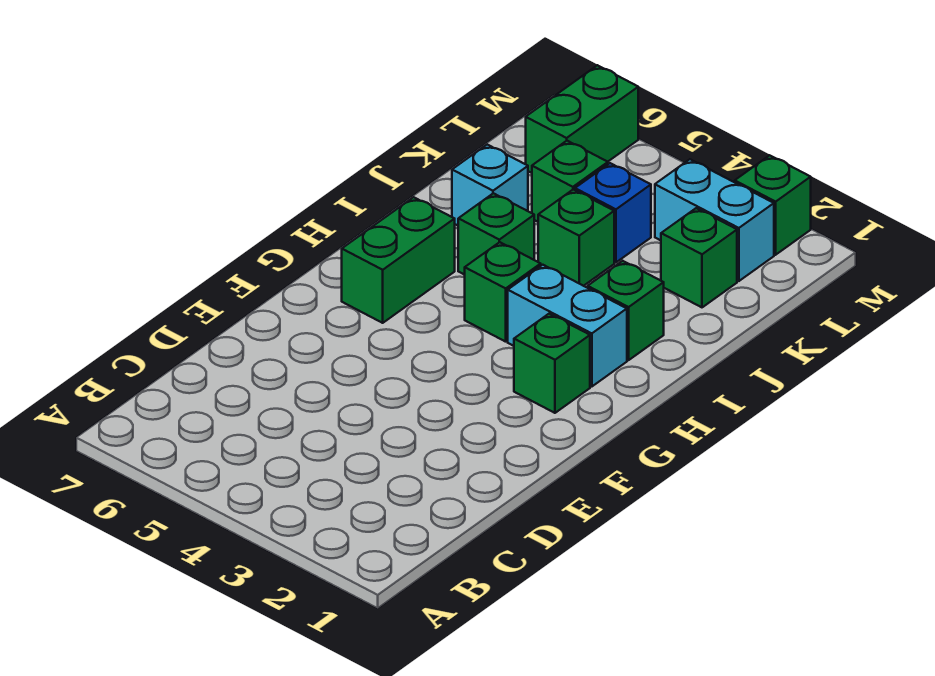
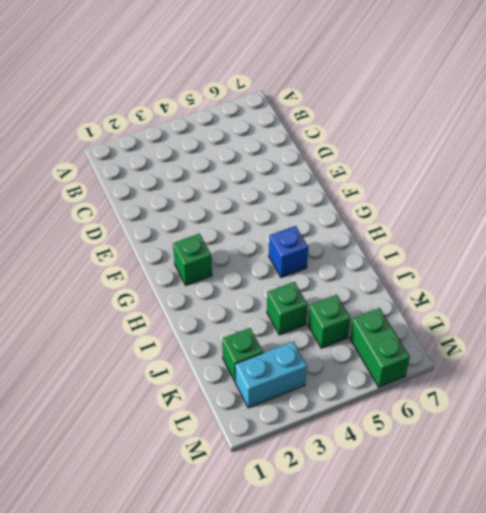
blue 1x1 brick [269,226,308,278] -> blue 1x1 brick moved to [575,163,651,262]
none -> green 1x2 brick [342,197,455,323]
none -> cyan 1x2 brick [508,265,627,387]
none -> green 1x1 brick [465,242,541,342]

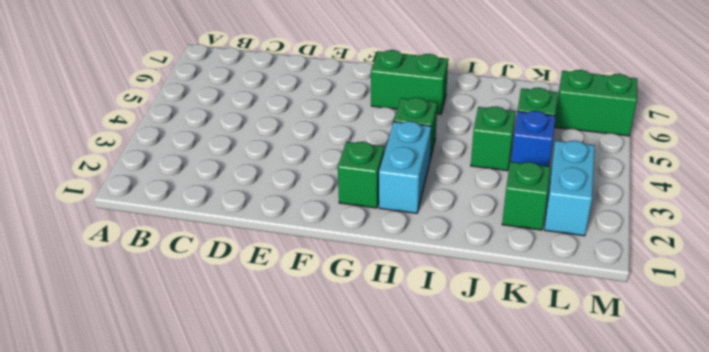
none -> green 1x1 brick [588,261,664,360]
none -> green 1x1 brick [458,193,534,275]
none -> cyan 1x1 brick [452,145,528,225]

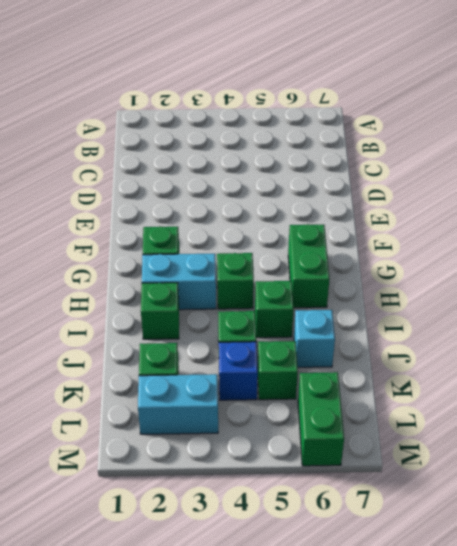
none -> green 1x1 brick [735,155,811,255]

